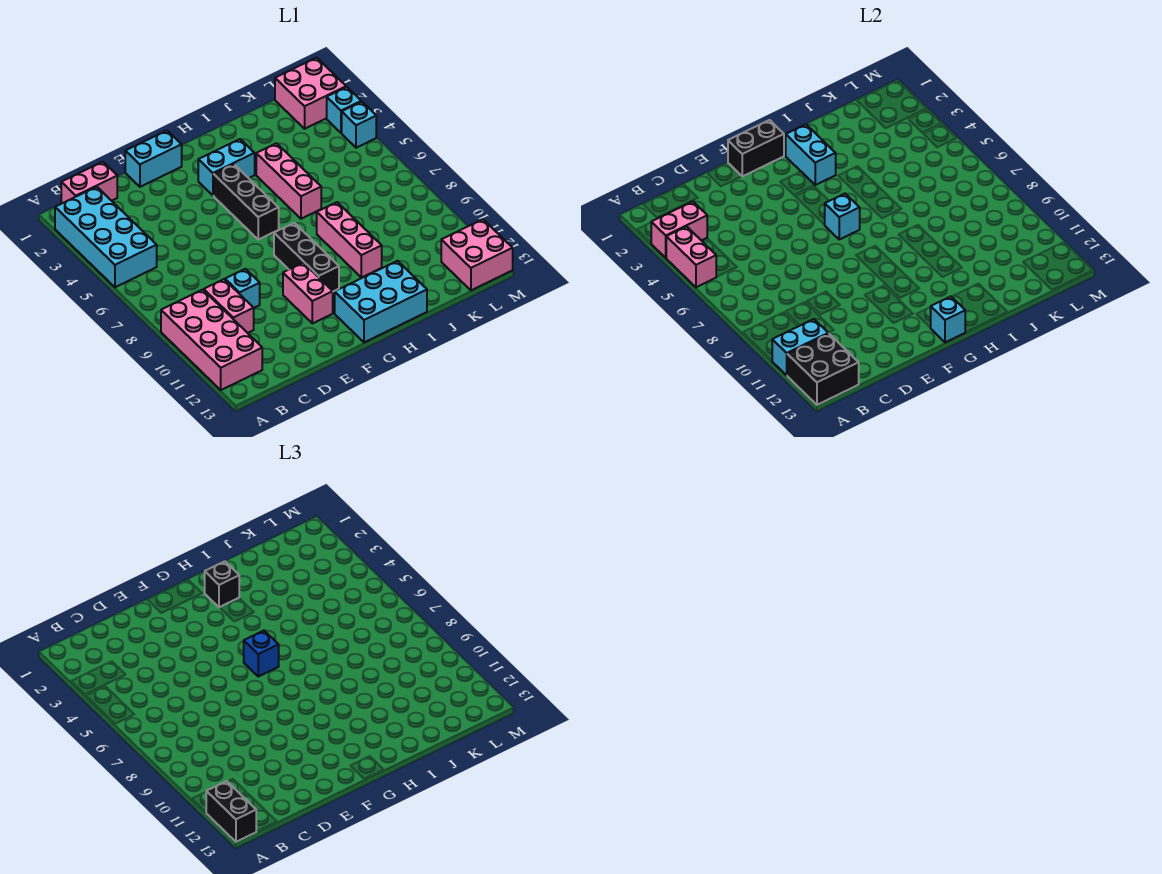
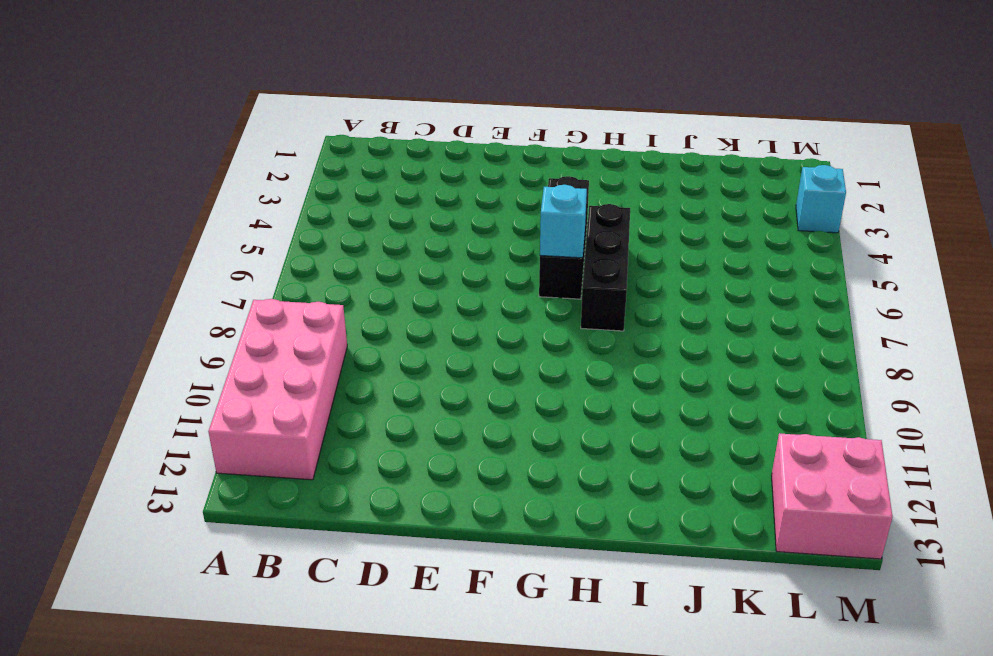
black 1x3 brick [581,204,630,331] -> black 1x3 brick moved to [274,223,339,291]
none -> cyan 2x4 brick [55,187,157,287]
none -> pink 1x2 brick [61,162,117,204]
none -> pink 1x2 brick [204,279,254,333]

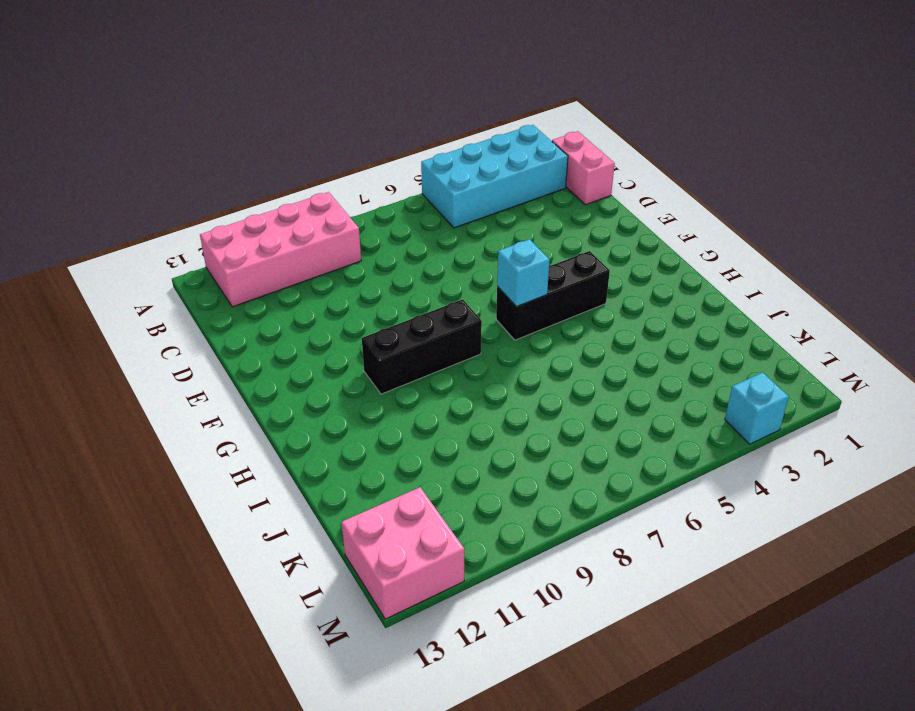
none -> pink 1x2 brick [204,279,254,333]
none -> cyan 1x1 brick [225,269,260,308]
none -> cyan 1x2 brick [125,131,182,187]

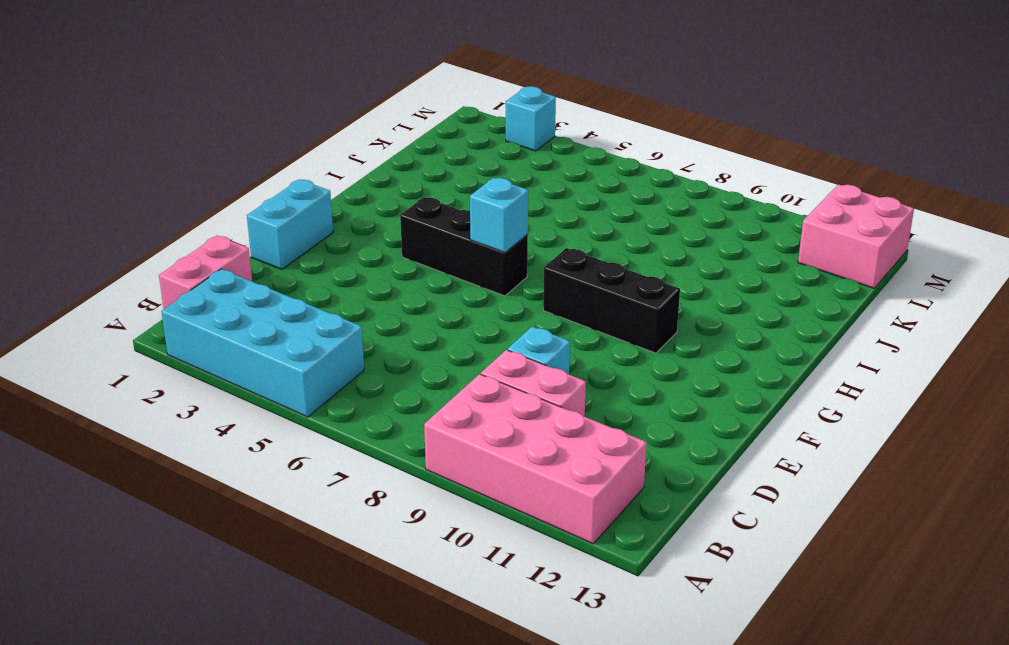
none -> pink 1x2 brick [283,263,333,323]
none -> cyan 1x2 brick [198,139,255,195]
none -> cyan 2x3 brick [335,261,427,342]

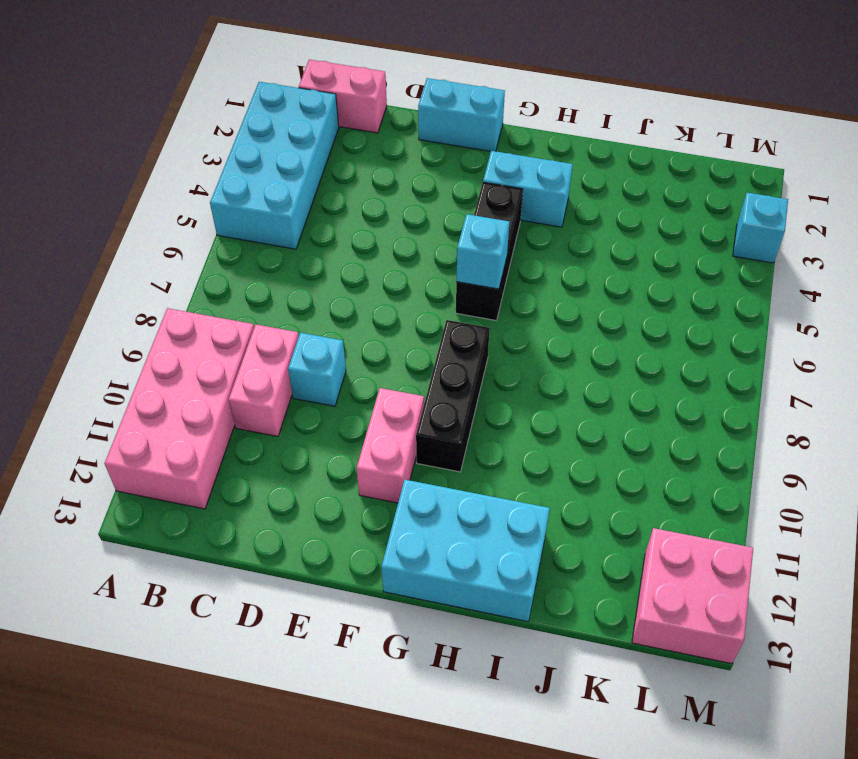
none -> pink 1x3 brick [256,143,321,219]
none -> pink 1x3 brick [317,202,382,278]
none -> pink 2x2 brick [275,58,346,129]

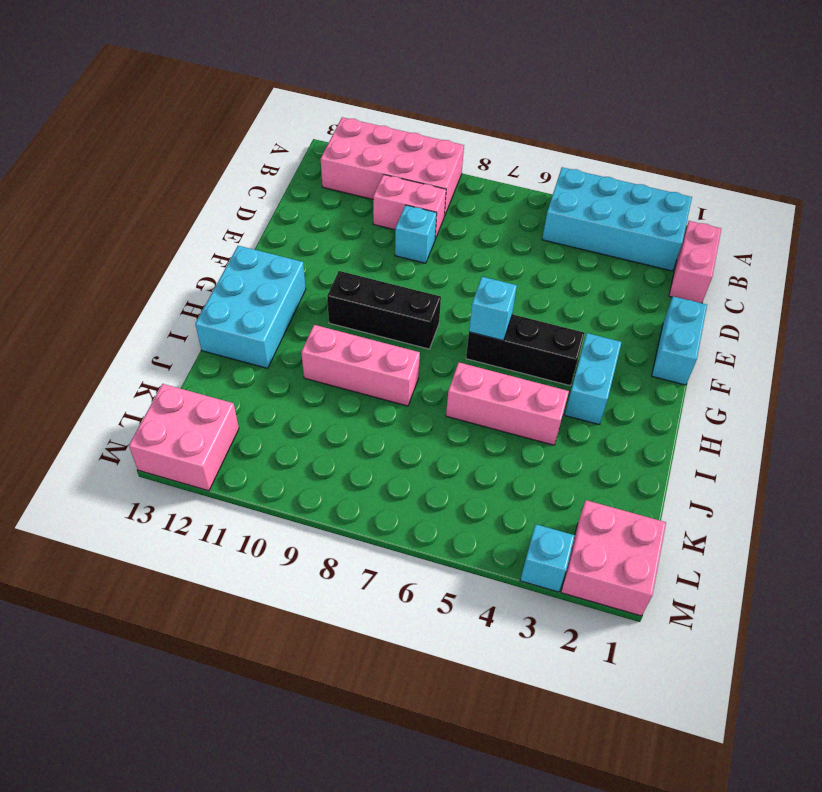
none -> pink 1x2 brick [283,263,333,323]
none -> cyan 1x1 brick [342,102,376,148]
none -> pink 1x2 brick [651,202,707,258]

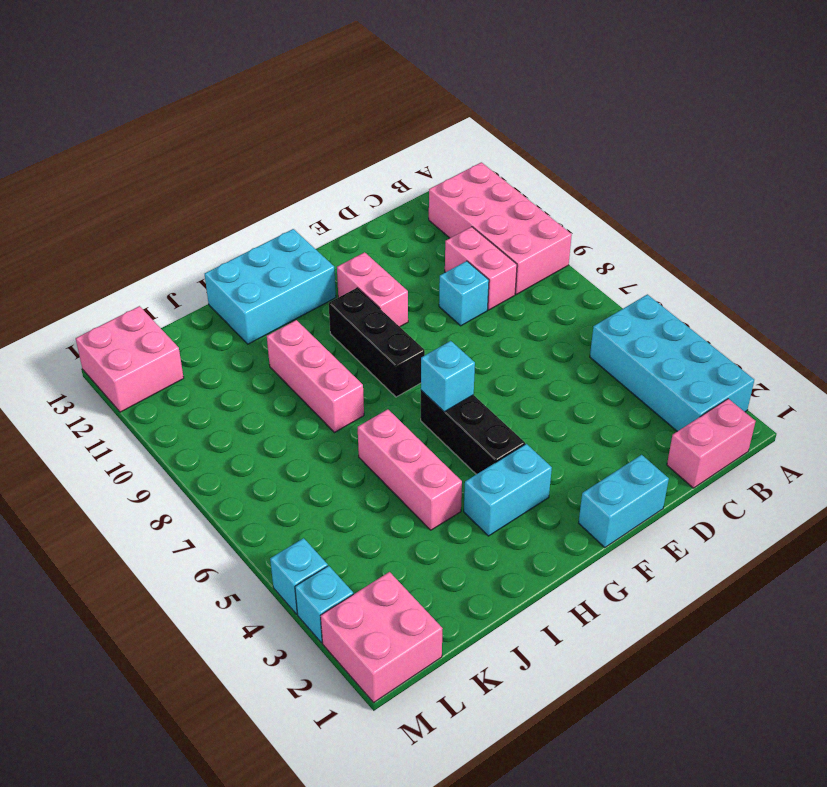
none -> pink 1x2 brick [651,202,707,258]
none -> pink 1x2 brick [666,226,716,287]
none -> cyan 1x2 brick [772,319,828,375]

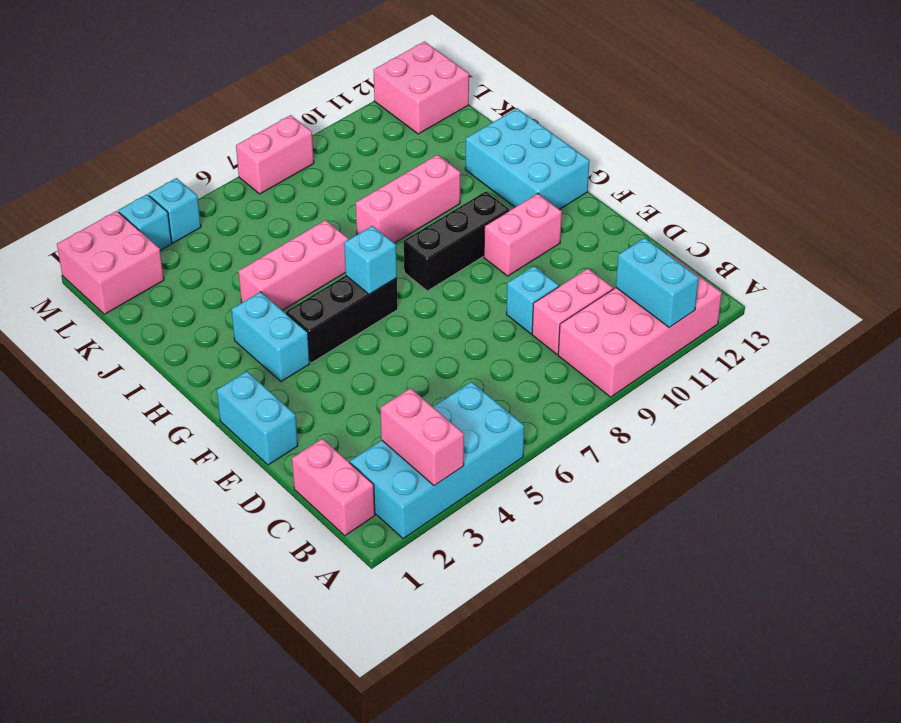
pink 1x2 brick [236,115,314,194] -> pink 1x2 brick moved to [666,226,716,287]
none -> black 2x2 brick [787,334,859,405]
none -> black 1x2 brick [728,120,784,176]
none -> cyan 1x1 brick [931,296,965,342]

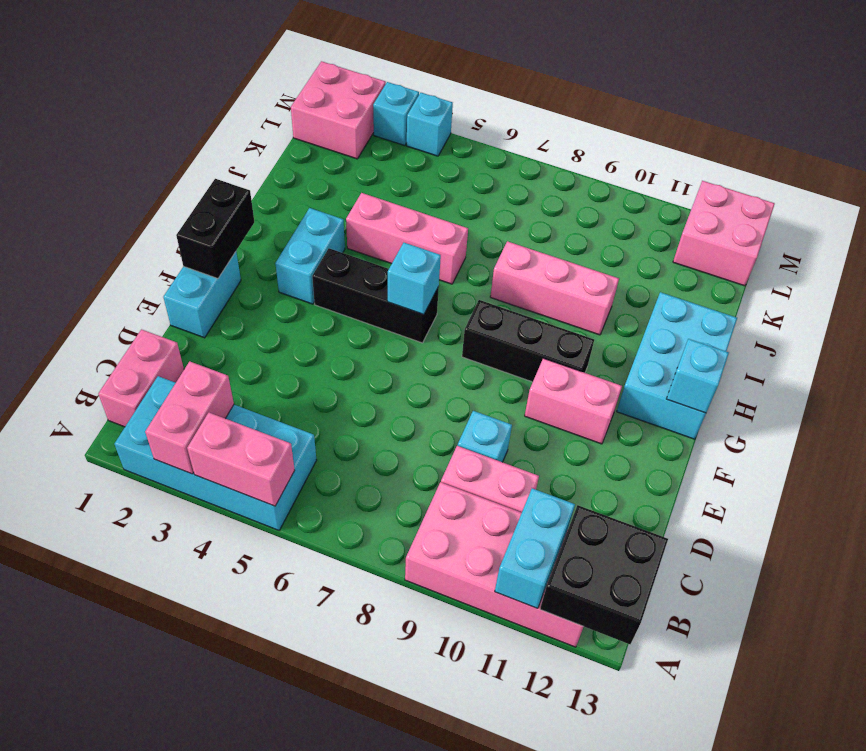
none -> cyan 1x2 brick [786,124,836,185]
none -> black 1x2 brick [206,781,256,842]
none -> blue 1x1 brick [244,631,279,676]

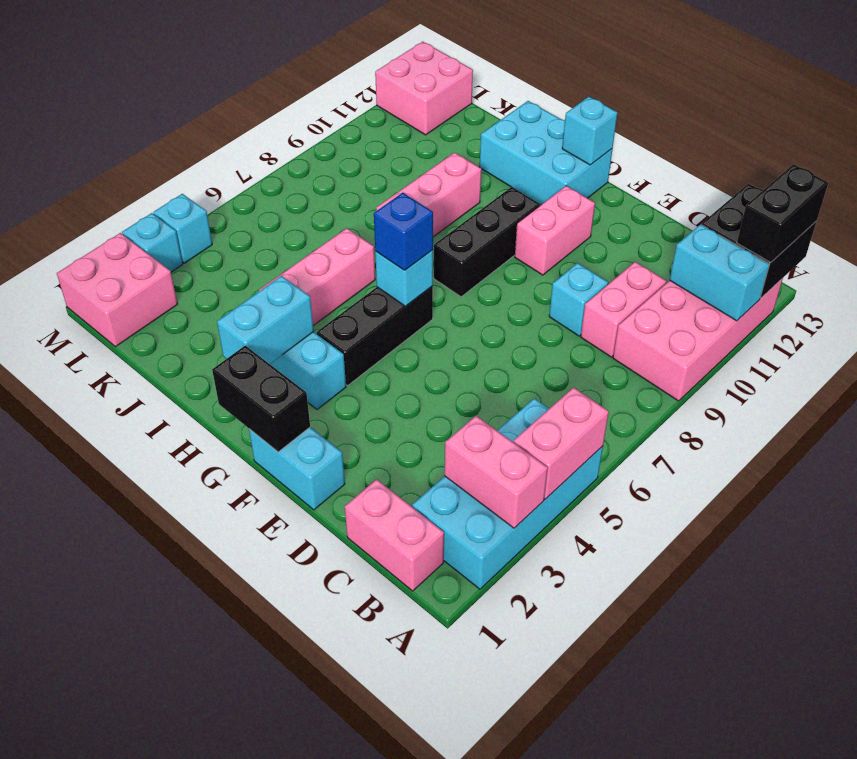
none -> black 1x1 brick [205,561,239,608]

